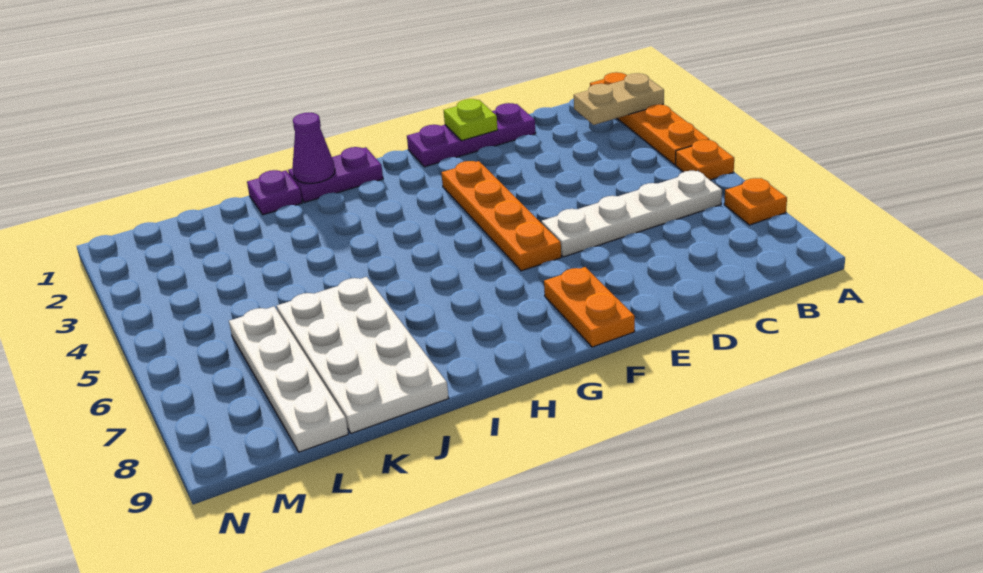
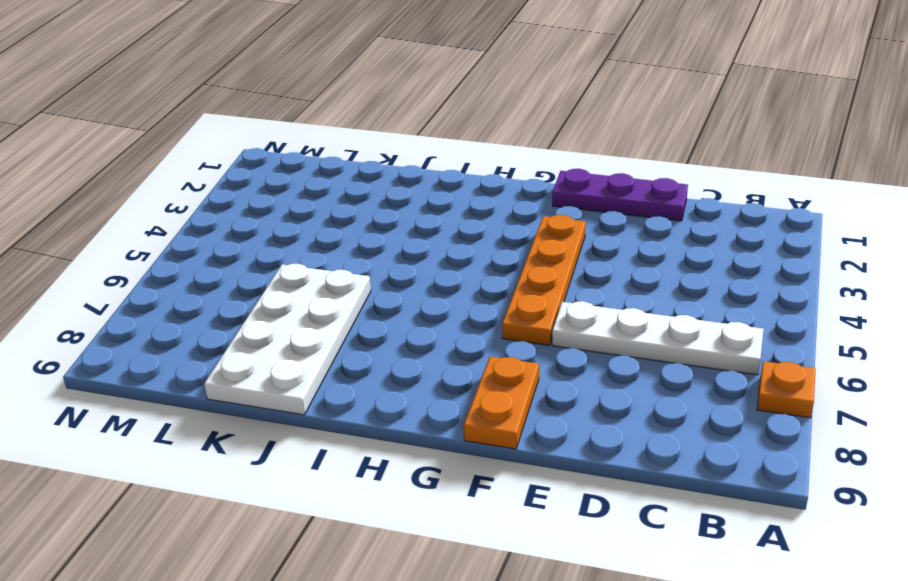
none -> orange 1x4 plate [590,72,710,165]
none -> orange 1x1 plate [676,140,734,180]
none -> purple 1x2 plate [288,147,383,202]

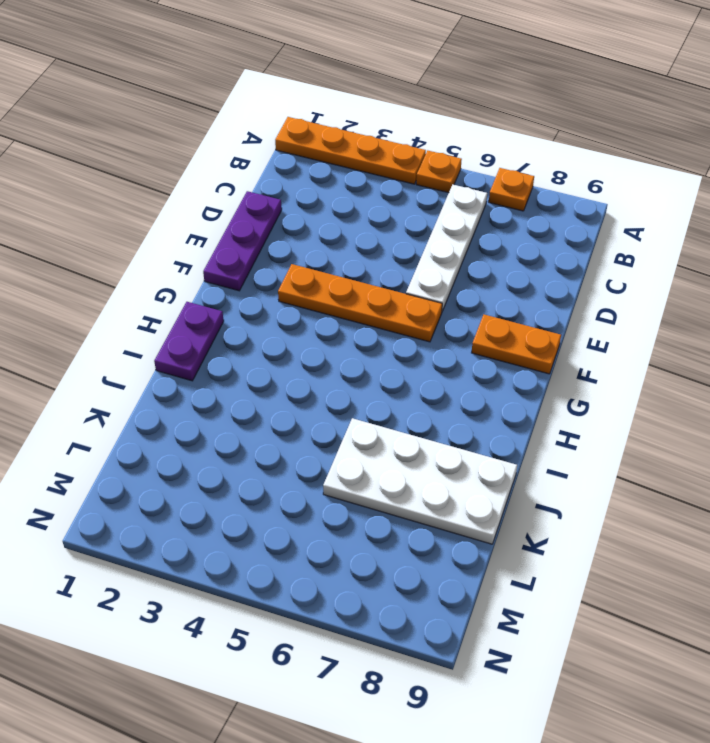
none -> purple 1x1 plate [247,170,302,215]
none -> white 1x4 plate [229,306,348,452]
none -> tan 1x2 plate [574,73,664,125]

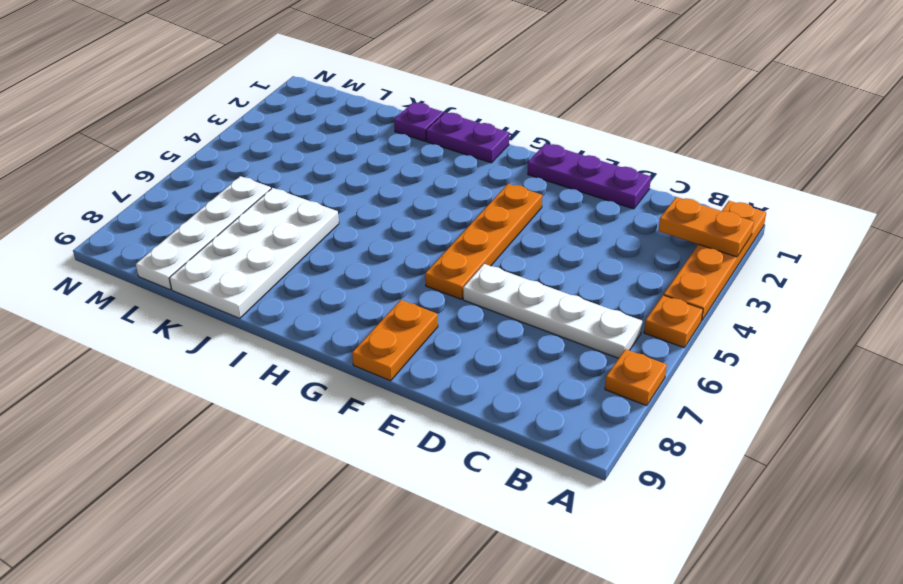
orange 1x2 plate [659,197,754,257] -> tan 1x2 plate [574,73,664,125]
none -> lime 1x1 plate [444,99,498,141]
none -> purple 1x1 cone [292,113,335,183]

